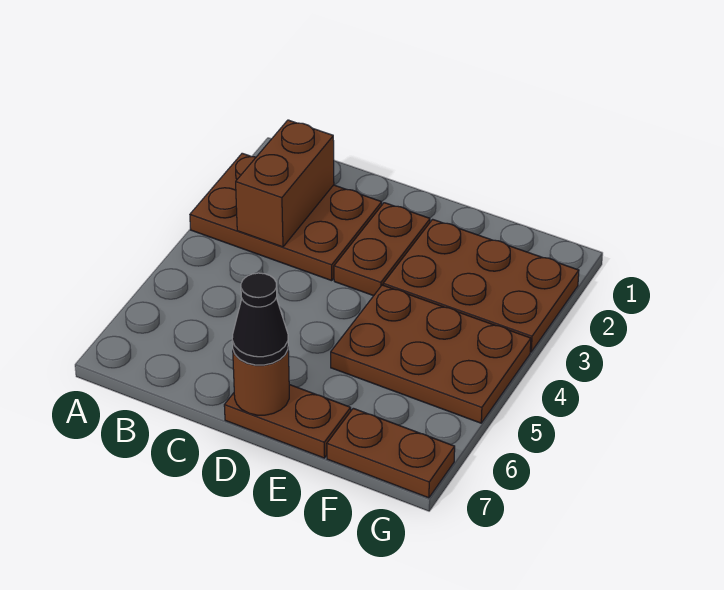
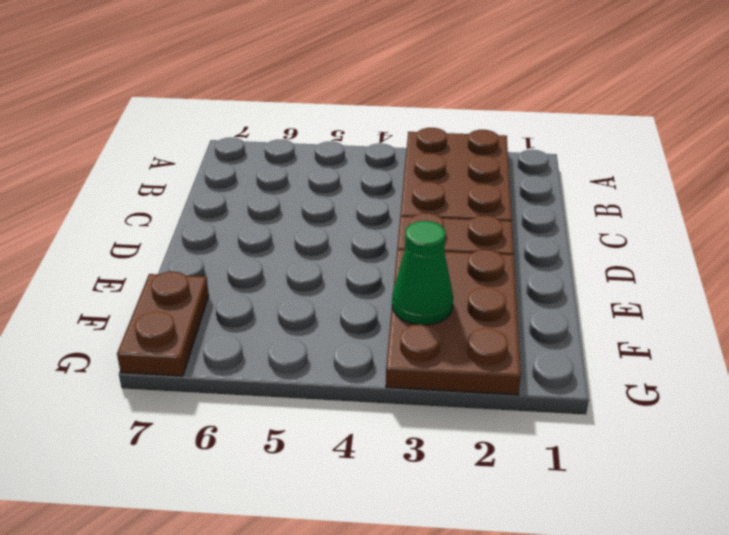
green 1x1 cone [392,221,453,325] -> none
none -> brown 1x2 plate [224,385,351,458]
none -> brown 2x3 plate [331,285,531,423]

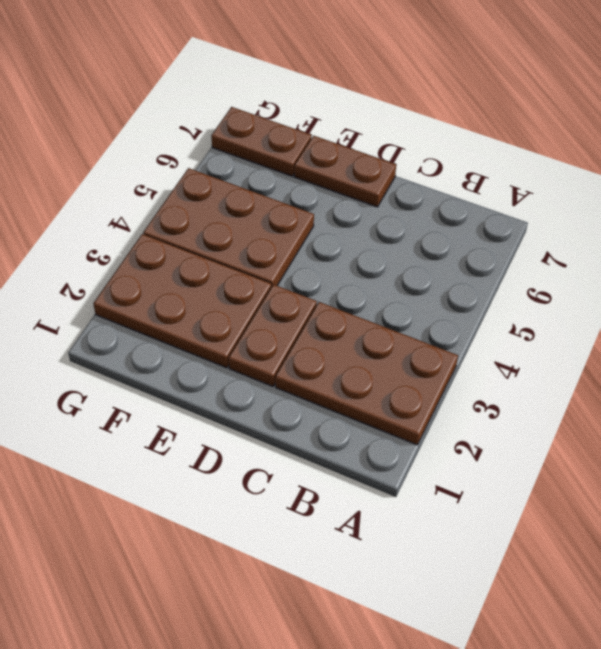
none -> brown 1x2 brick [236,120,334,247]
none -> brown 1x1 round brick [233,350,289,415]

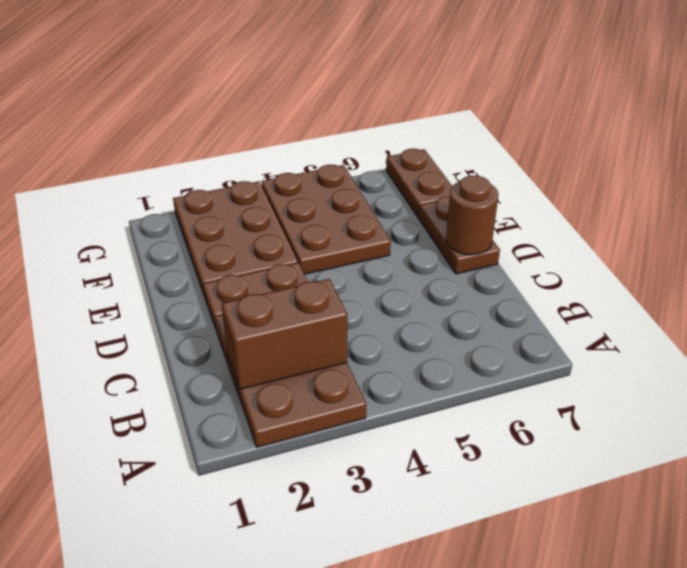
none -> black 1x1 cone [232,273,288,365]

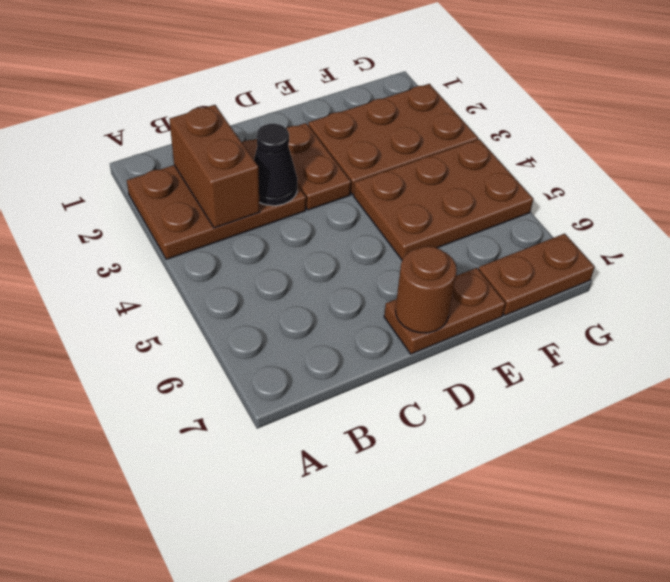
black 1x1 cone [254,124,297,206] -> black 1x1 cone moved to [232,273,288,365]

